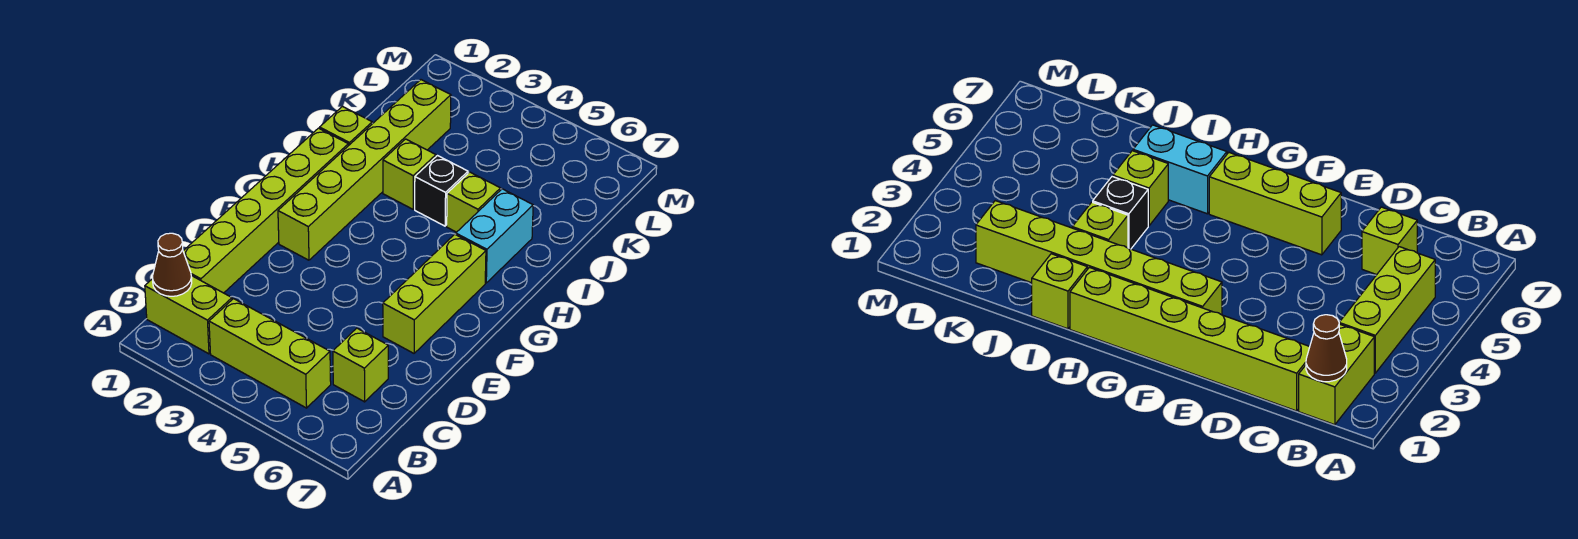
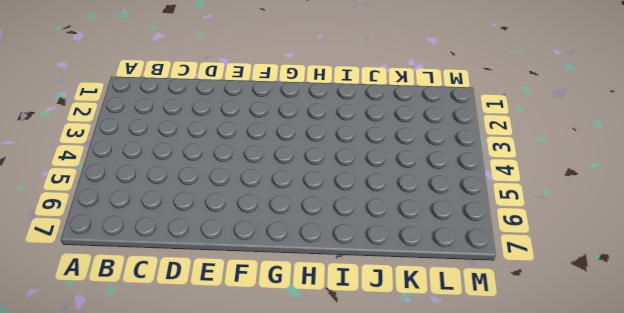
none -> lime 1x2 brick [145,276,232,354]
none -> lime 1x3 brick [209,299,331,408]
none -> lime 1x6 brick [183,128,348,293]

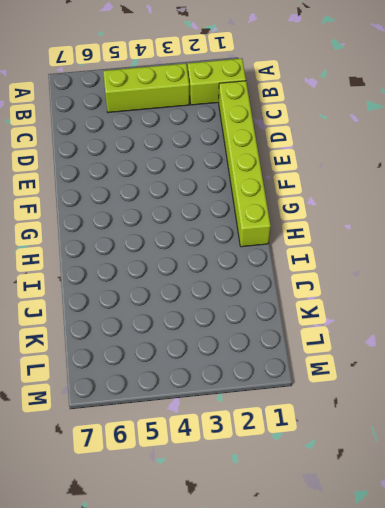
none -> lime 1x1 brick [333,328,388,402]
none -> lime 1x3 brick [383,234,486,353]
none -> lime 1x6 brick [278,80,451,260]

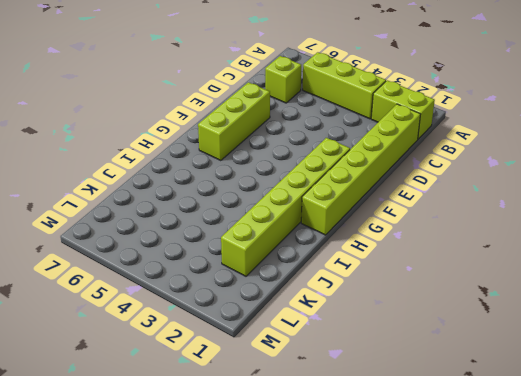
none -> cyan 1x2 brick [456,189,533,283]
none -> lime 1x1 brick [320,107,372,146]
none -> lime 1x1 brick [383,139,436,209]

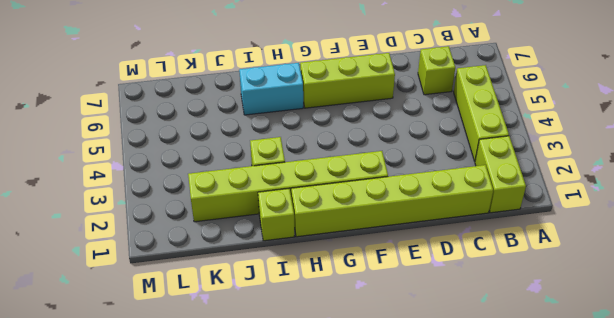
none -> black 1x1 brick [415,156,468,226]
none -> lime 1x1 brick [447,172,501,232]
none -> brown 1x1 cone [152,233,192,296]

